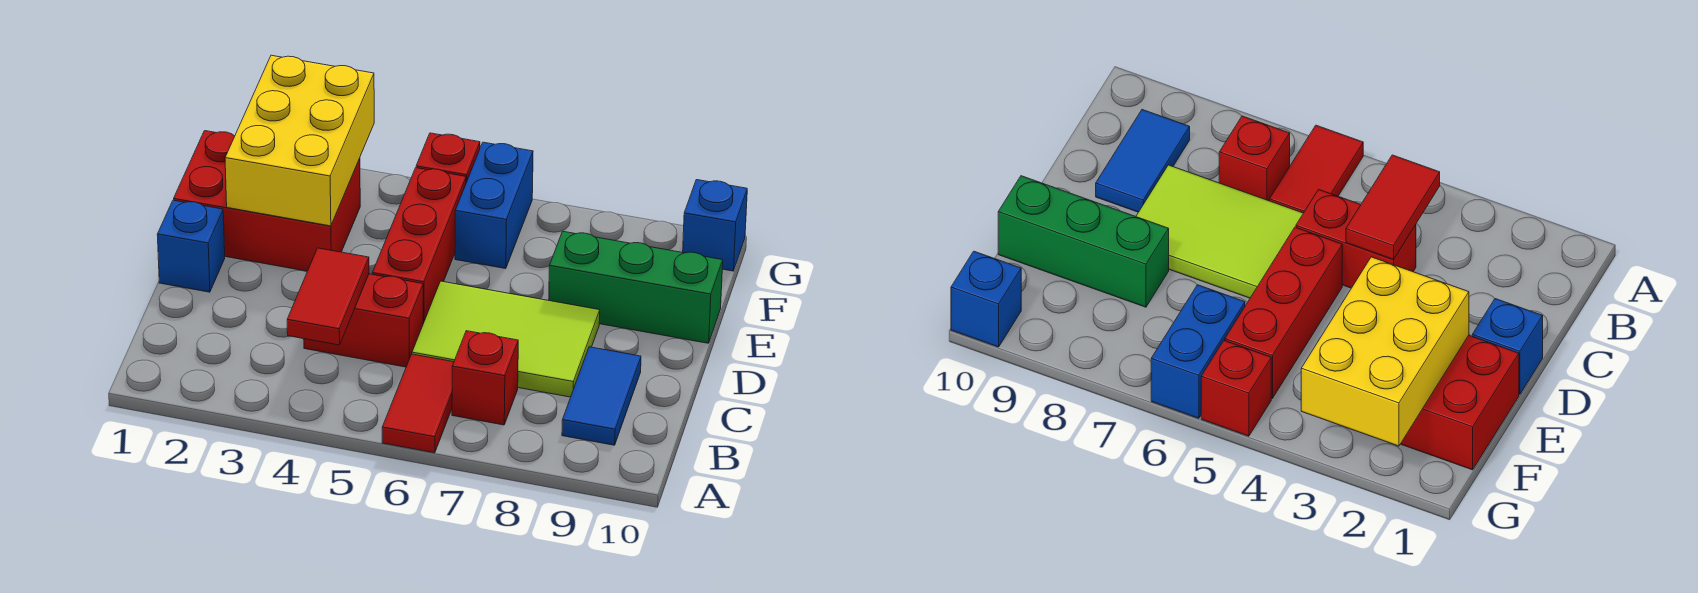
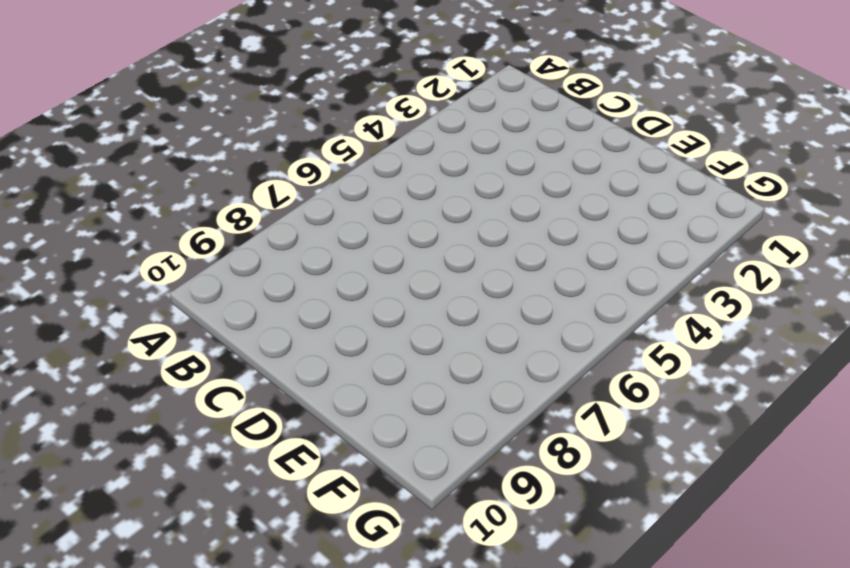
none -> red 1x2 tile [382,354,454,453]
none -> red 1x1 brick [452,331,518,425]
none -> blue 1x2 tile [562,347,641,445]

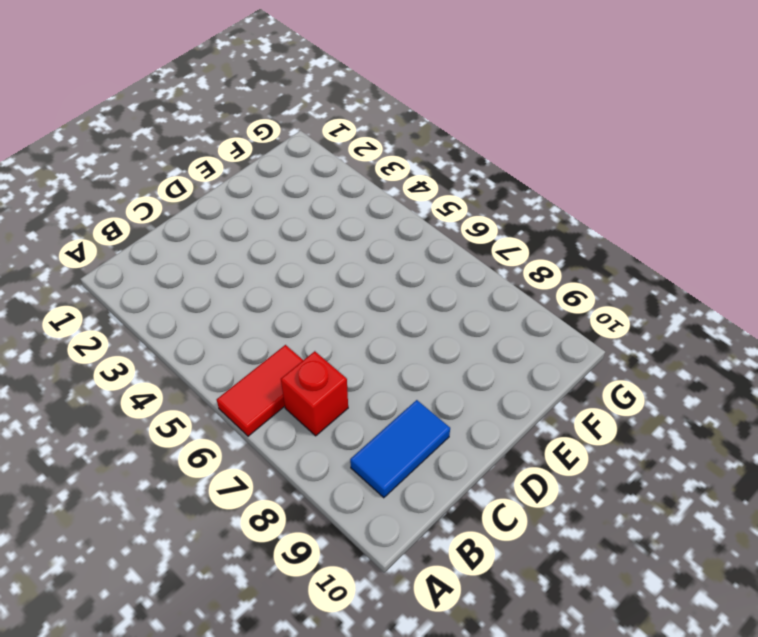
none -> red 1x2 brick [304,274,423,367]
none -> lime 2x3 tile [412,281,600,397]
none -> blue 1x1 brick [157,200,225,292]

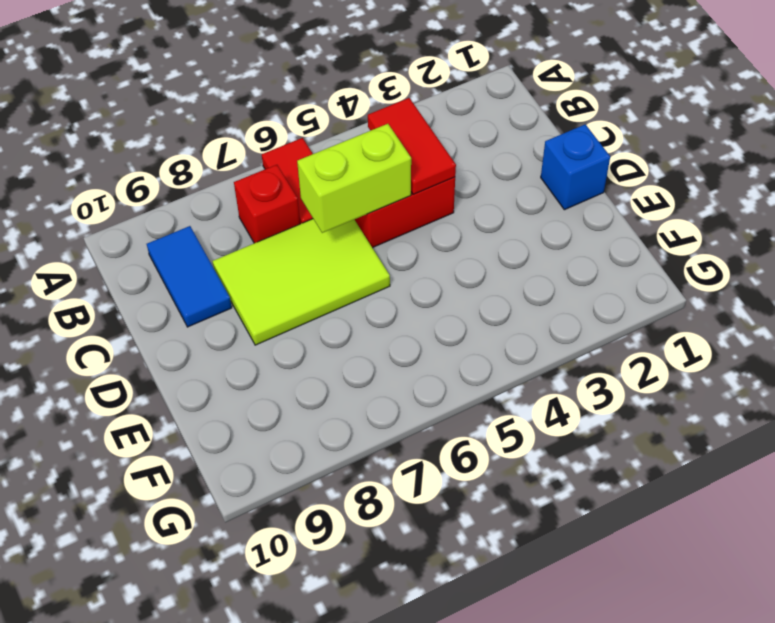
lime 1x2 brick [297,124,411,233] -> none
none -> red 1x3 brick [372,168,466,323]
none -> red 2x3 brick [174,131,360,271]
none -> green 1x3 brick [549,231,723,343]

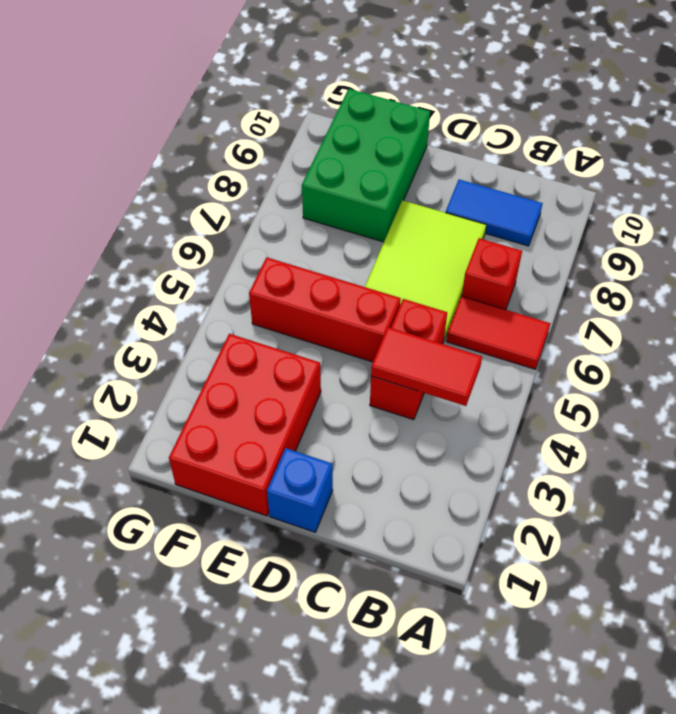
green 2x3 brick [302,89,430,242] -> green 1x3 brick [549,231,723,343]
none -> blue 1x2 brick [455,142,533,269]
none -> red 1x1 brick [416,133,480,183]
none -> blue 1x1 brick [683,180,747,271]

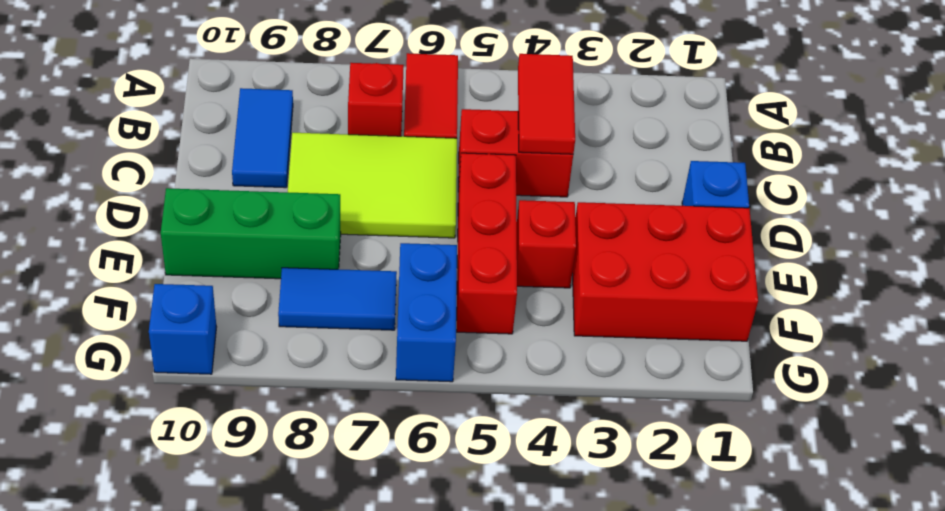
red 1x1 brick [517,200,576,288] -> red 1x1 brick moved to [416,133,480,183]
blue 1x2 tile [278,268,397,330] -> none
none -> yellow 2x3 brick [225,55,374,226]

